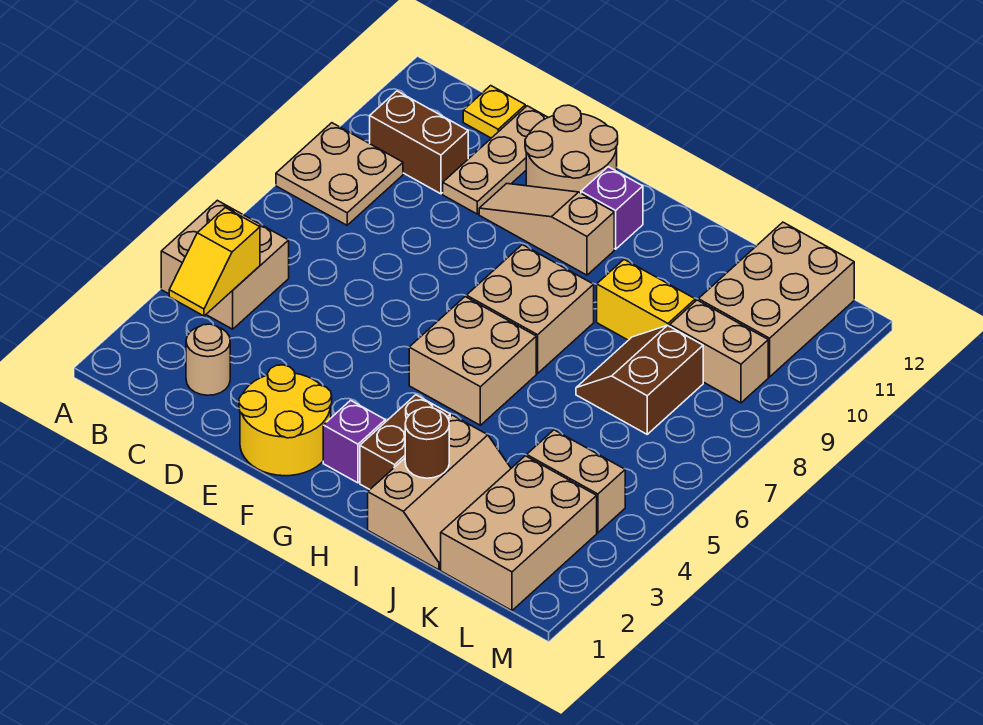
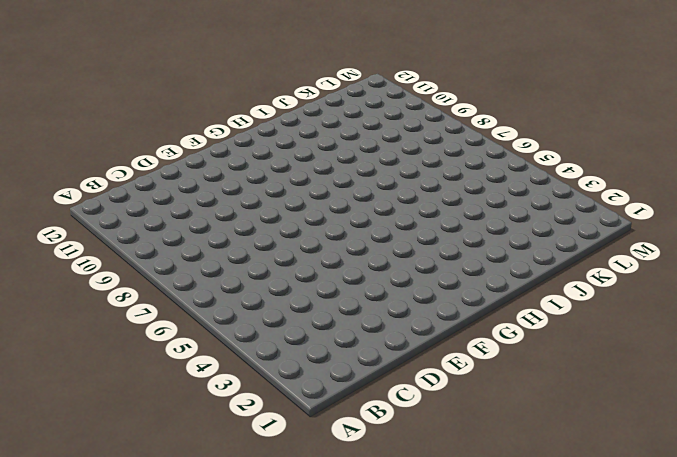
none -> tan 2x2 brick [161,200,289,329]
none -> tan 2x2 plate [276,123,403,225]
none -> brown 1x2 brick [370,91,468,194]

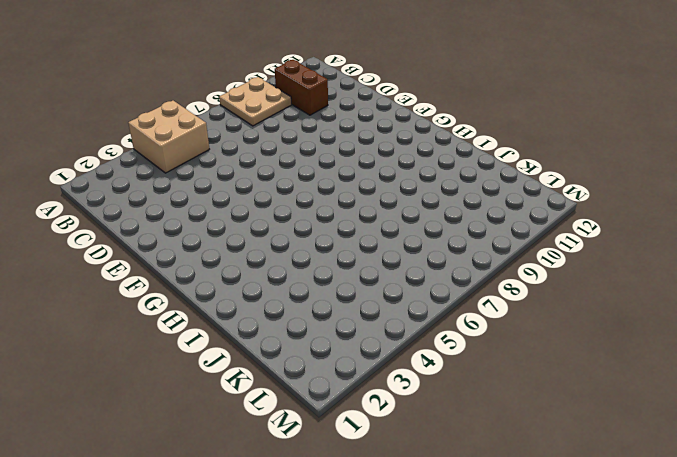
none -> tan 1x1 round brick [186,324,230,395]
none -> yellow 1x1 plate [463,86,525,138]
none -> tan 1x3 plate [443,106,548,214]

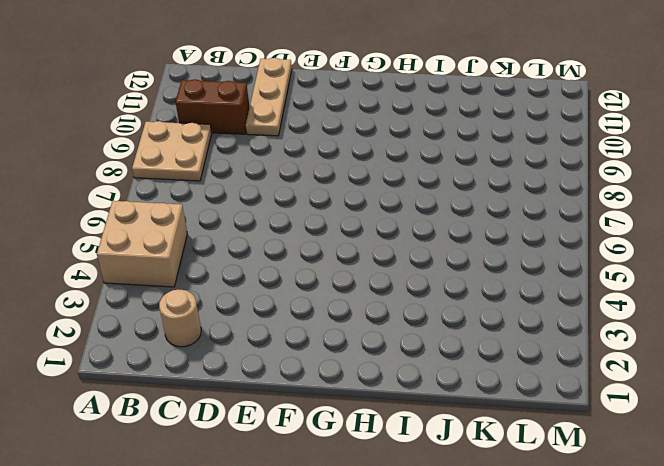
none -> yellow 1x1 plate [463,86,525,138]
none -> yellow 2x2 round brick [239,365,332,476]
none -> tan 1x3 slope [479,184,614,275]

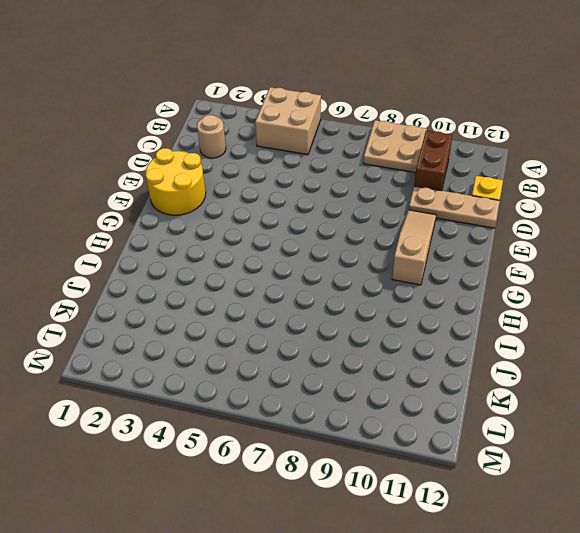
none -> tan 2x2 round brick [525,105,618,193]
none -> purple 1x1 brick [323,400,385,483]
none -> tan 2x2 brick [409,297,536,425]

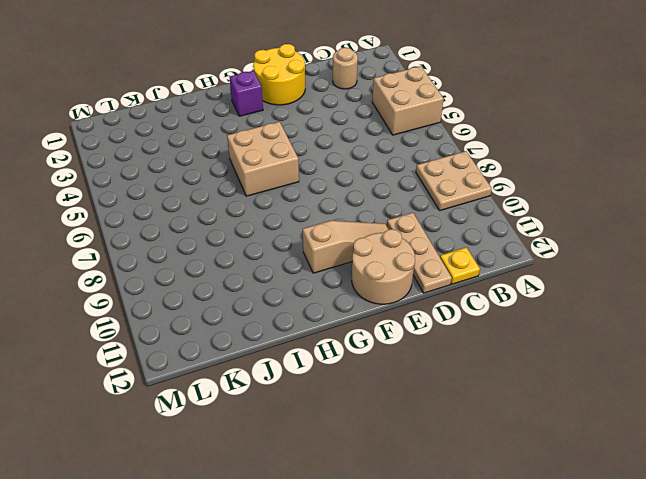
none -> brown 1x2 brick [370,91,468,194]
none -> tan 2x2 brick [466,245,594,373]
none -> purple 1x1 brick [581,167,643,249]

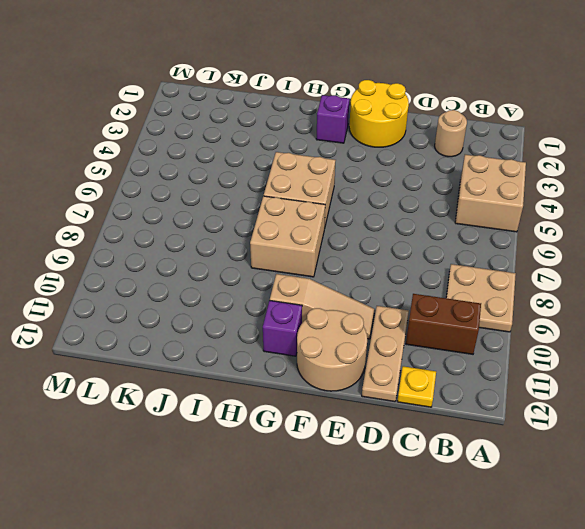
none -> brown 1x2 brick [360,395,450,489]
none -> tan 2x3 slope [368,415,511,570]
none -> yellow 1x2 brick [597,260,695,340]

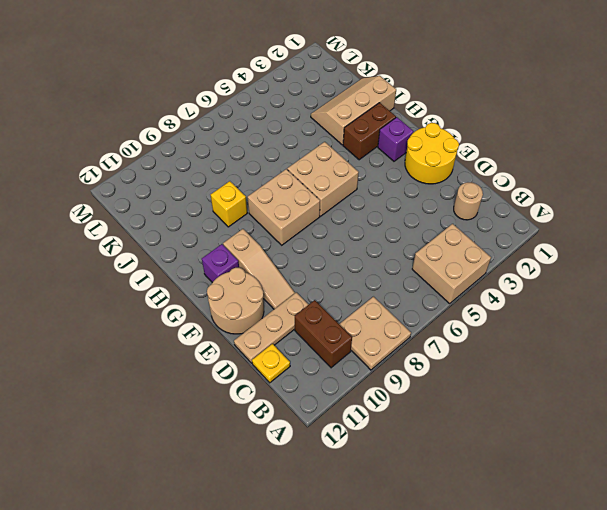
yellow 1x1 brick [211,181,247,227] -> yellow 1x2 brick [597,260,695,340]
none -> brown 2x2 slope [576,325,703,434]
none -> tan 2x3 brick [441,456,597,610]
none -> tan 1x2 brick [527,430,625,533]

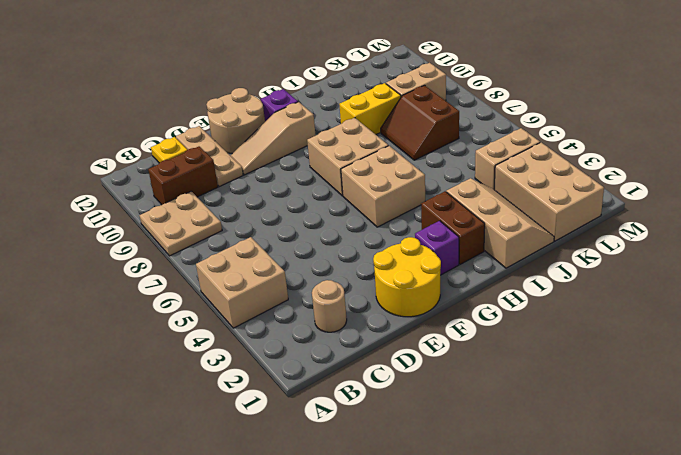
none -> tan 2x3 brick [698,222,854,377]
none -> yellow 1x2 slope [169,208,260,316]
none -> brown 1x1 round brick [405,407,449,478]

